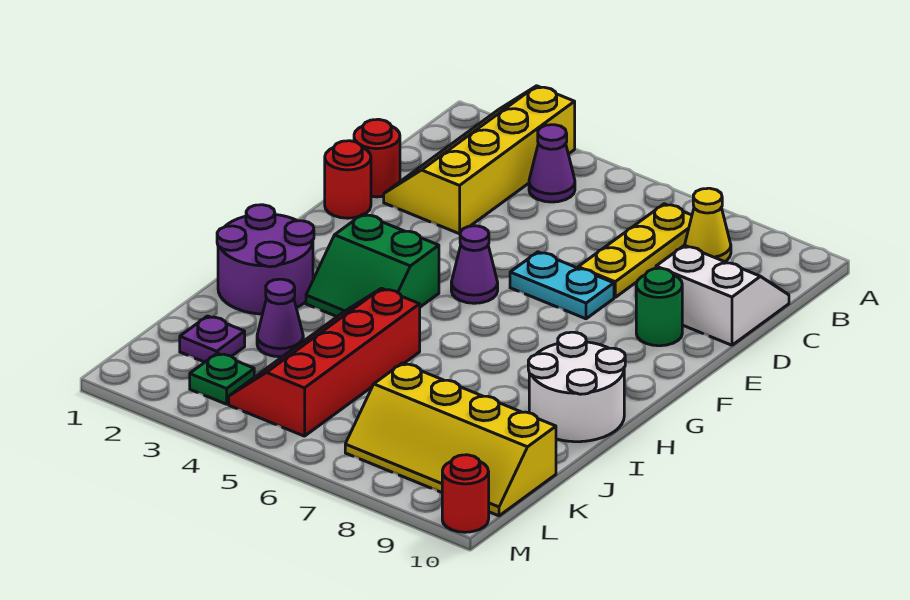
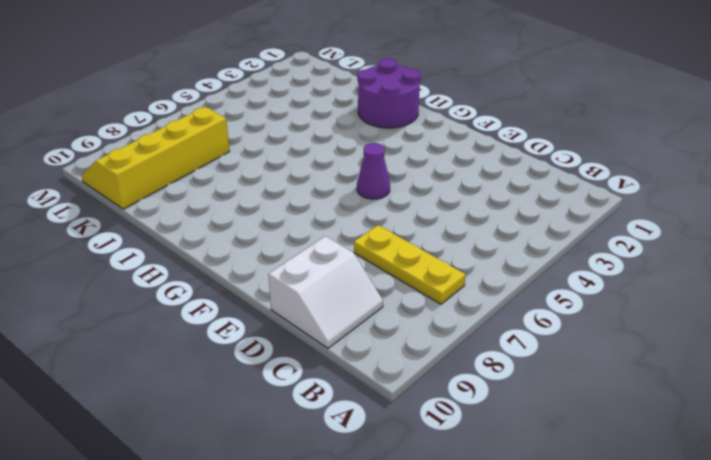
none -> yellow 2x4 slope [384,86,575,234]
none -> purple 1x1 cone [529,125,575,202]
none -> yellow 1x1 cone [685,188,731,262]

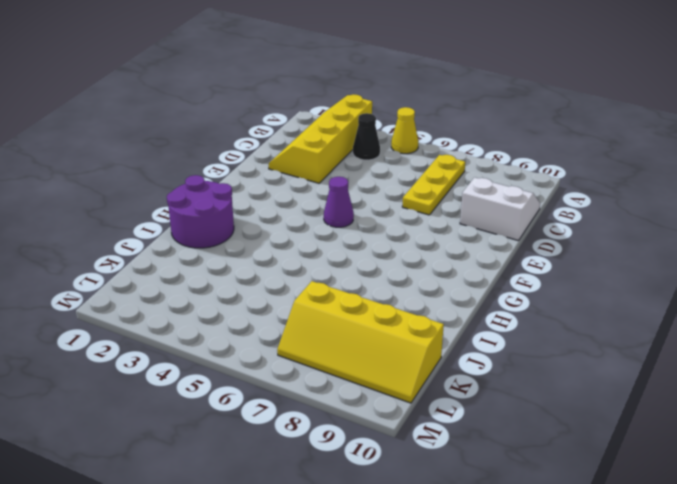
yellow 1x1 cone [391,107,418,154] -> yellow 1x1 cone moved to [685,188,731,262]
black 1x1 cone [353,113,380,160] -> purple 1x1 cone [529,125,575,202]
none -> red 1x1 round brick [354,119,400,197]
none -> red 1x1 round brick [325,141,371,218]
none -> cyan 1x2 plate [510,252,614,319]

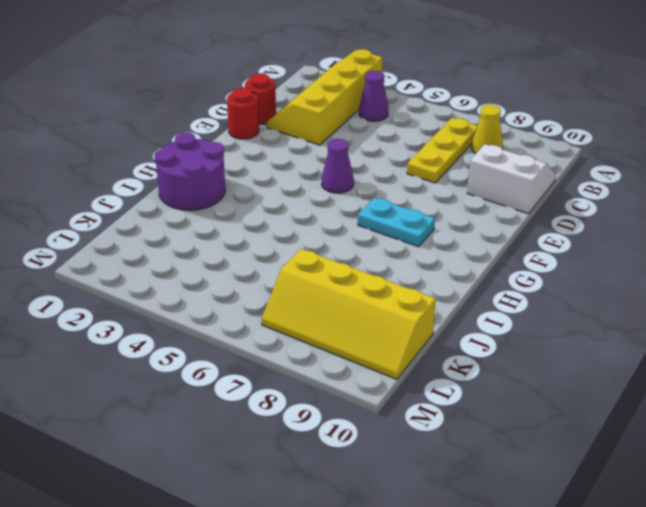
cyan 1x2 plate [358,198,435,247] -> cyan 1x2 plate moved to [510,252,614,319]
none -> green 1x1 round brick [636,268,682,346]
none -> green 2x2 slope [306,214,439,316]
none -> white 2x2 round brick [528,332,625,442]

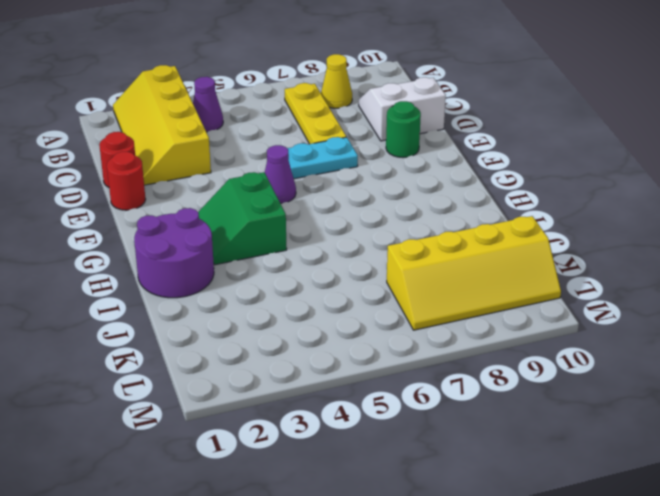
green 2x2 slope [198,172,287,265] -> green 2x2 slope turned to [306,214,439,316]
none -> white 2x2 round brick [528,332,625,442]
none -> red 2x4 slope [229,288,420,436]
none -> purple 1x1 cone [257,279,303,357]

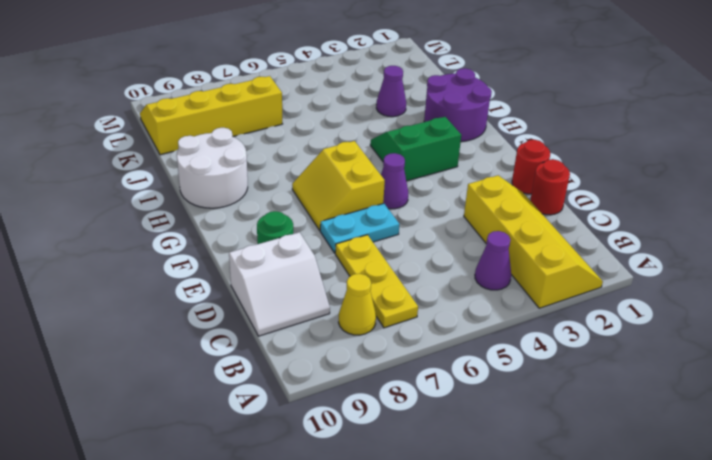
yellow 2x2 slope [292,141,385,230] -> none
none -> red 2x4 slope [229,288,420,436]
none -> purple 1x1 plate [180,316,245,362]
none -> green 1x1 plate [190,353,254,404]

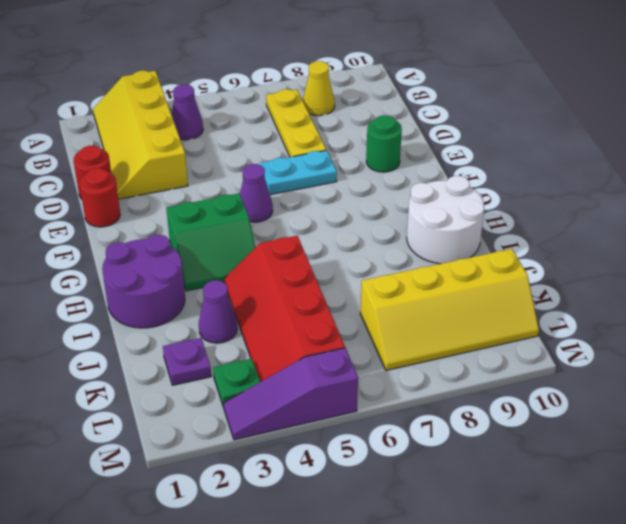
purple 1x3 slope [223,348,358,440] -> none
none -> white 2x2 slope [656,245,789,345]
none -> red 1x1 round brick [442,455,489,532]

